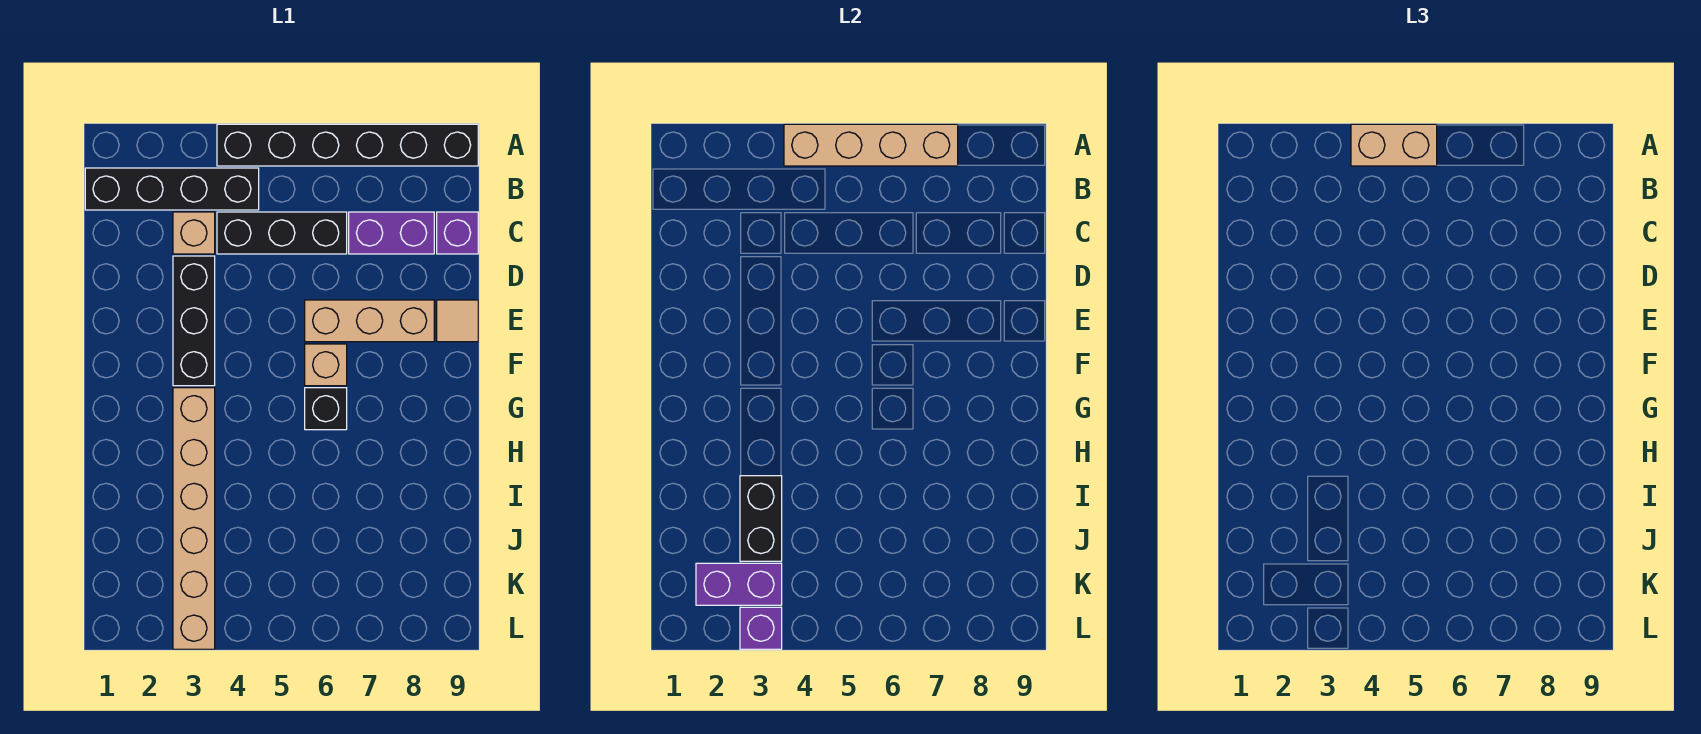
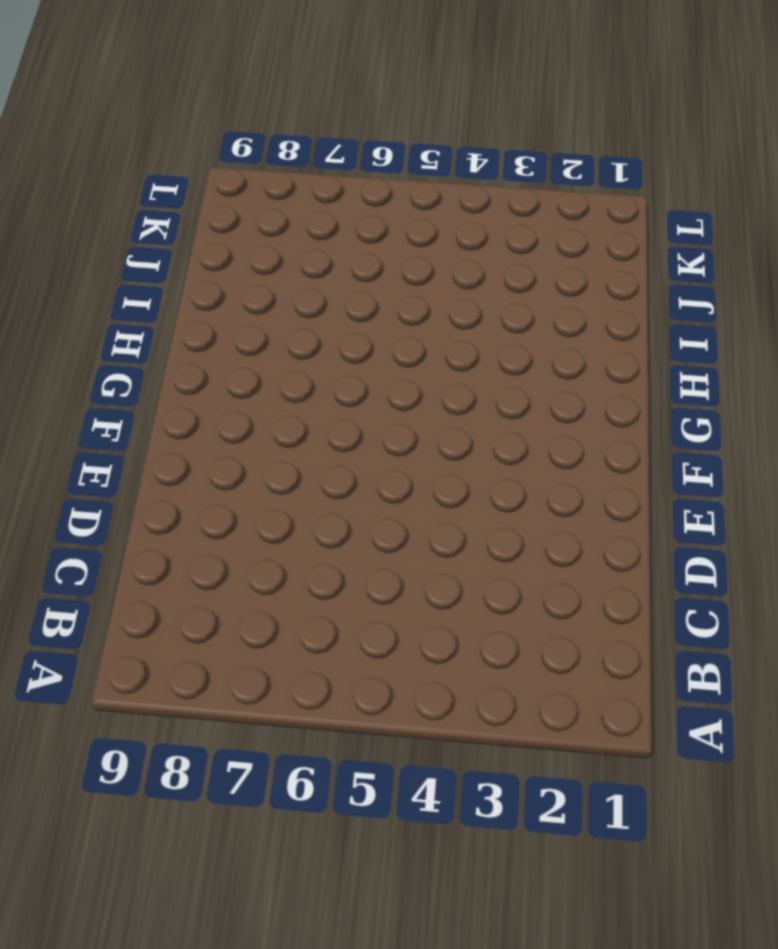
none -> black 1x6 brick [217,124,478,166]
none -> black 1x4 brick [85,168,259,210]
none -> tan 1x1 brick [173,212,215,254]

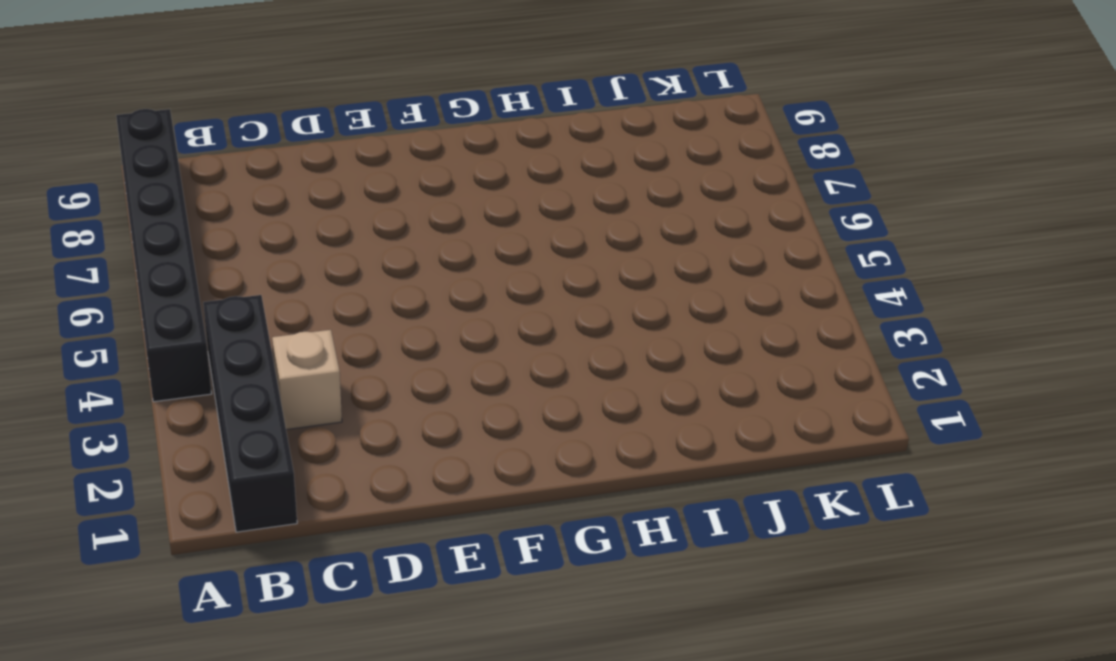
none -> black 1x3 brick [217,212,347,254]
none -> purple 1x2 brick [349,212,434,254]
none -> purple 1x1 brick [437,212,478,254]

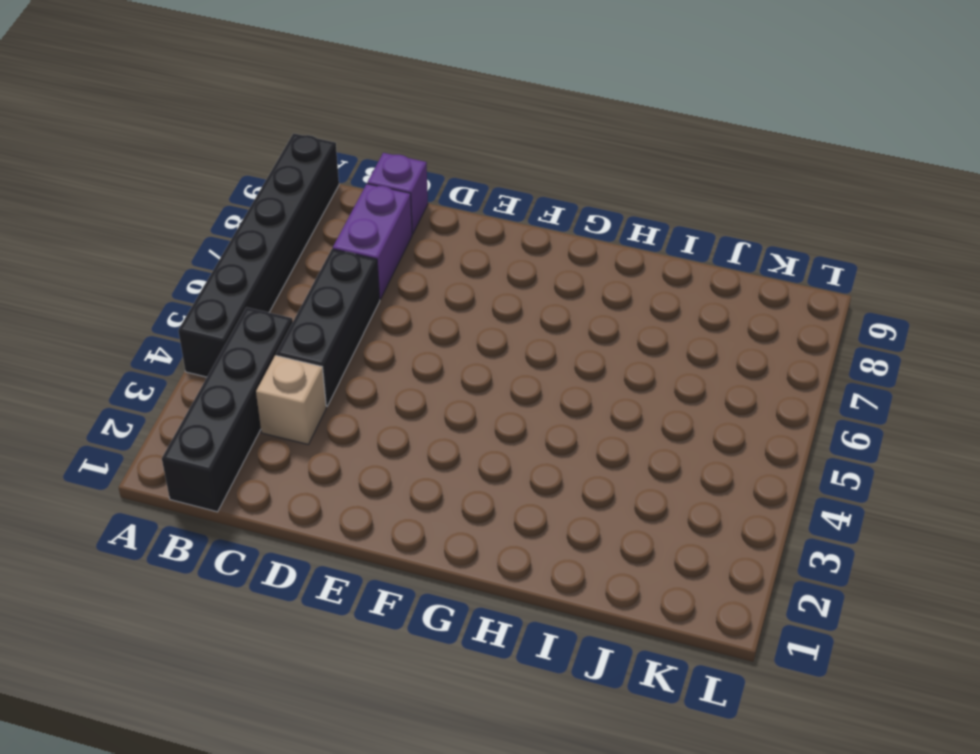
none -> black 1x3 brick [173,256,215,386]
none -> tan 1x3 brick [305,300,434,342]
none -> tan 1x1 tile [437,300,478,342]

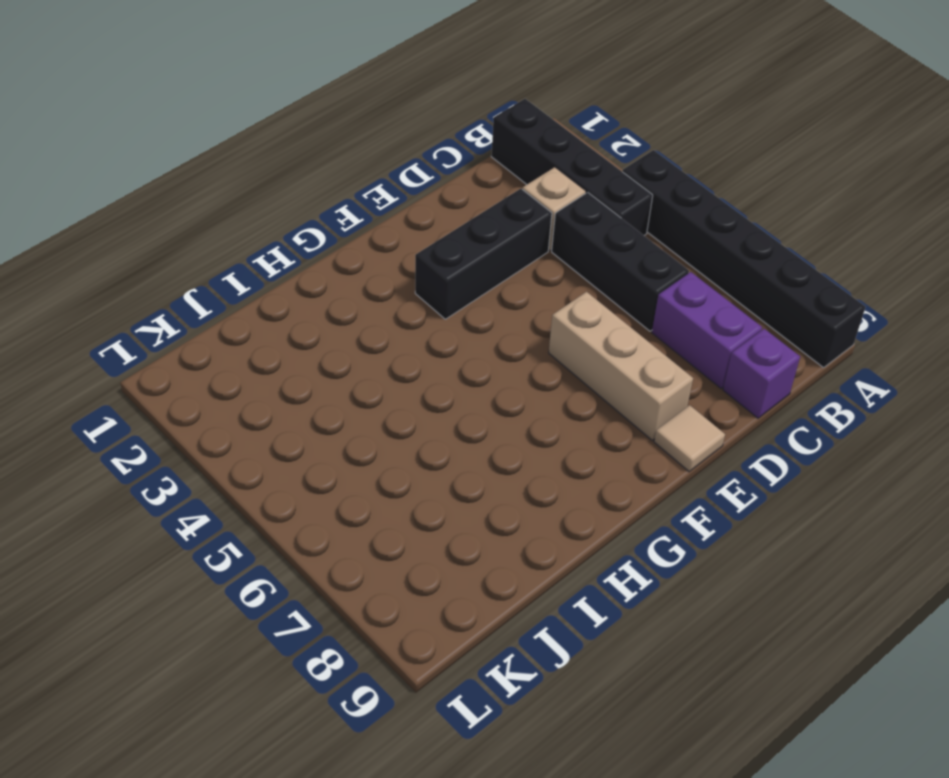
none -> tan 1x1 brick [305,344,347,386]
none -> tan 1x6 brick [173,388,215,649]
none -> black 1x1 brick [305,388,347,430]

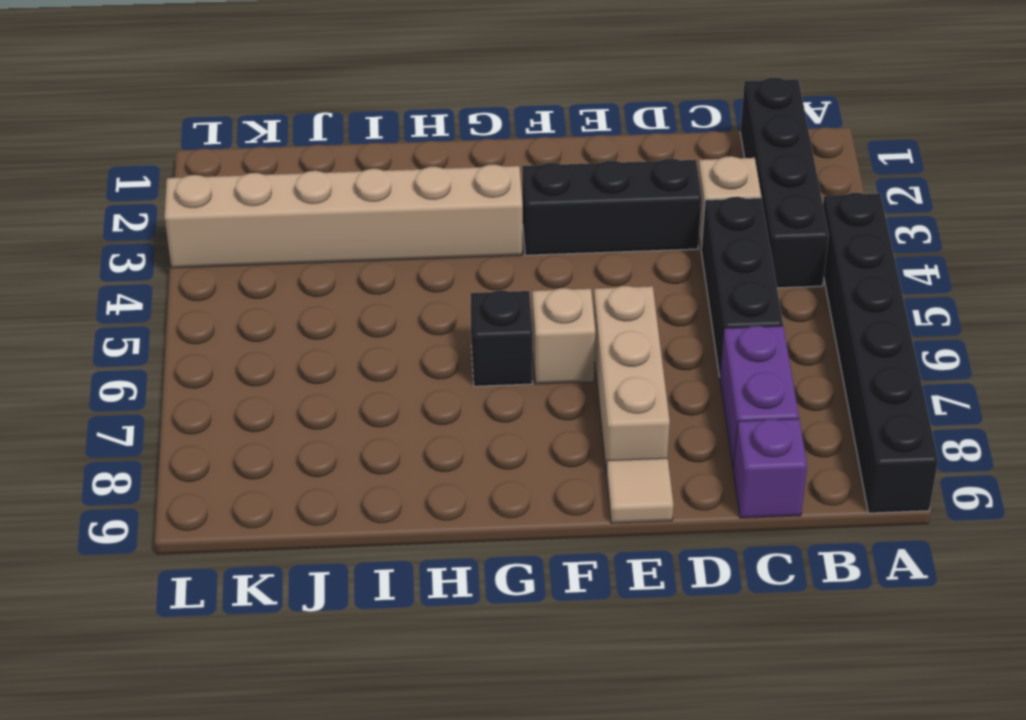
none -> tan 1x4 brick [784,124,958,166]
none -> black 1x2 brick [740,476,782,561]
none -> purple 1x2 brick [696,563,782,605]

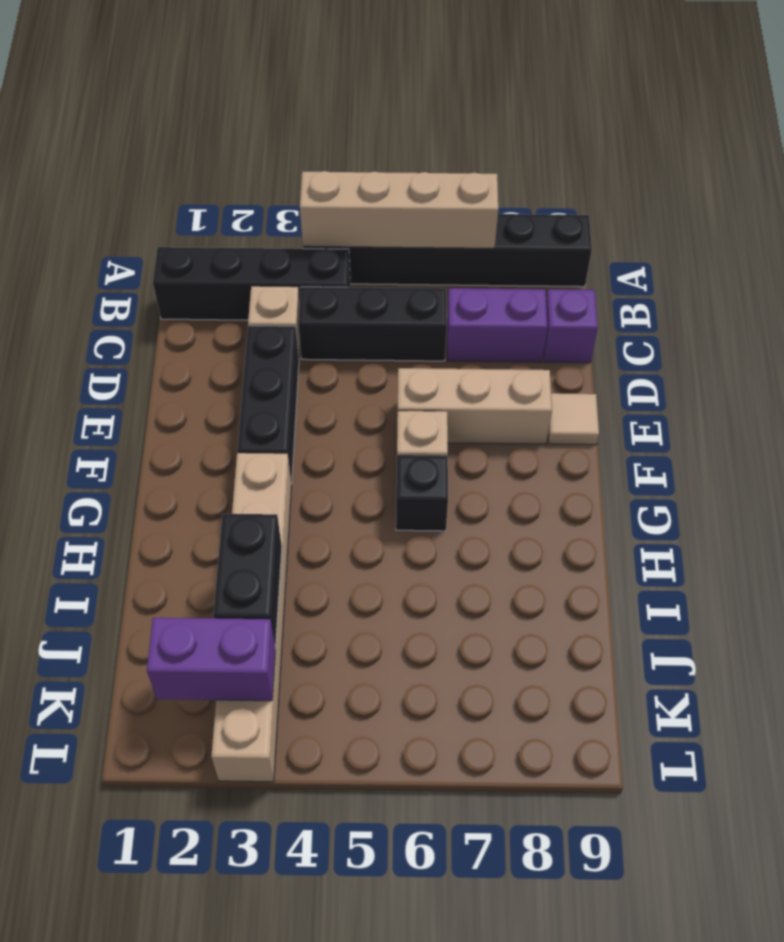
none -> purple 1x1 brick [740,607,782,649]
none -> tan 1x2 brick [1351,124,1437,166]

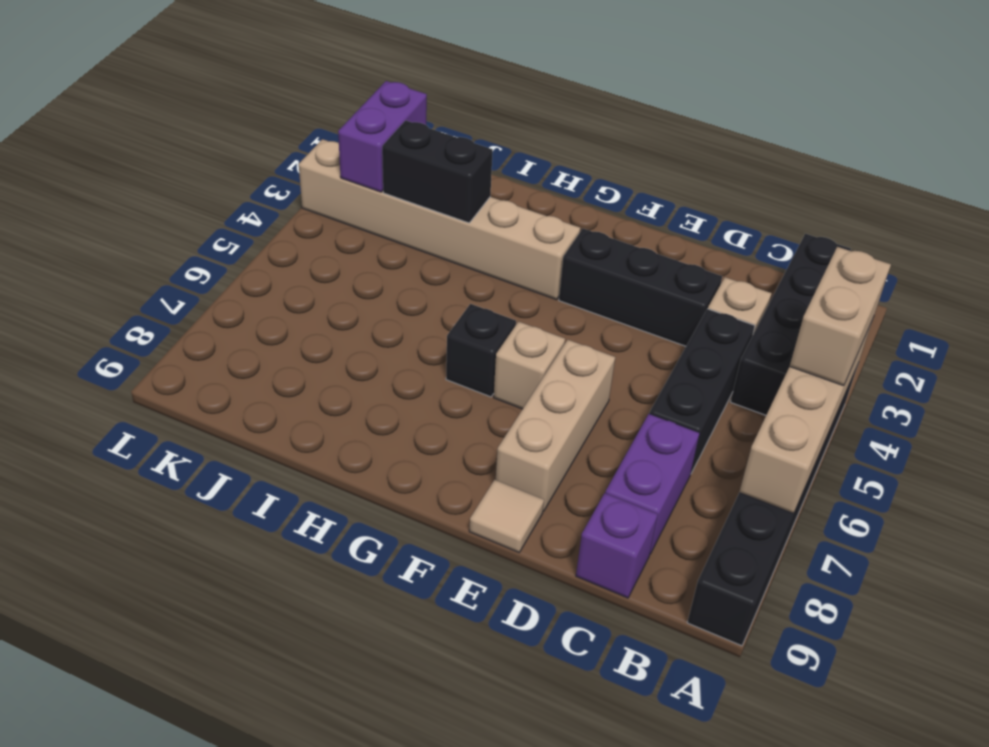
none -> purple 1x1 brick [740,607,782,649]

